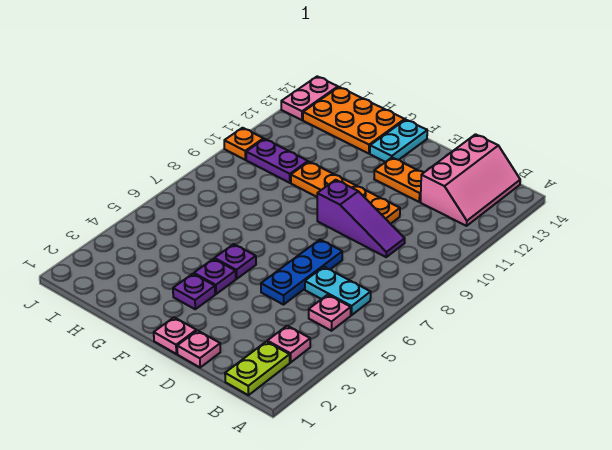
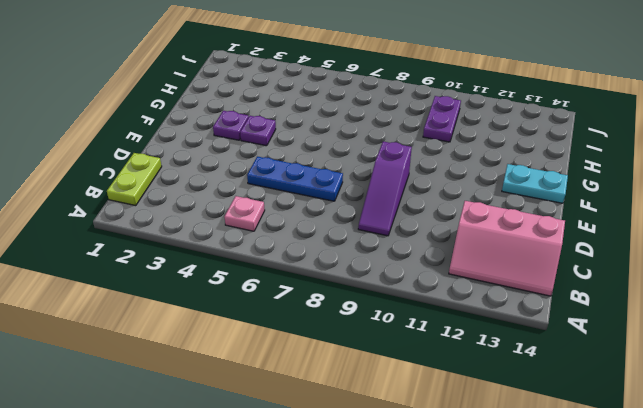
lime 1x2 plate [107,153,162,206] -> lime 1x2 plate turned to [225,341,290,395]
none -> pink 1x1 plate [267,326,310,363]
none -> cyan 1x2 plate [305,267,371,315]
none -> pink 1x1 plate [177,330,220,368]

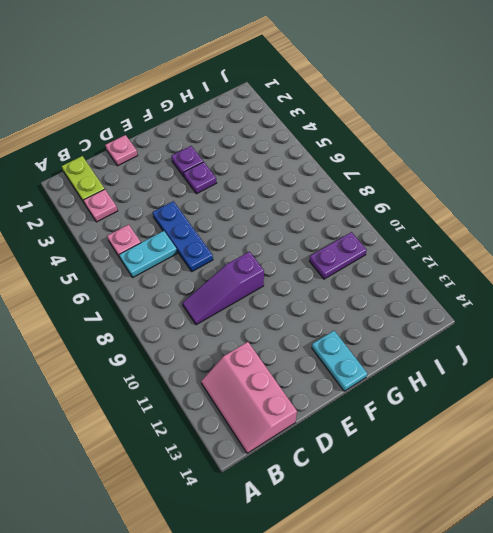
none -> orange 1x4 plate [291,162,400,224]
none -> orange 1x2 plate [374,158,424,202]
none -> pink 1x1 plate [154,317,196,354]

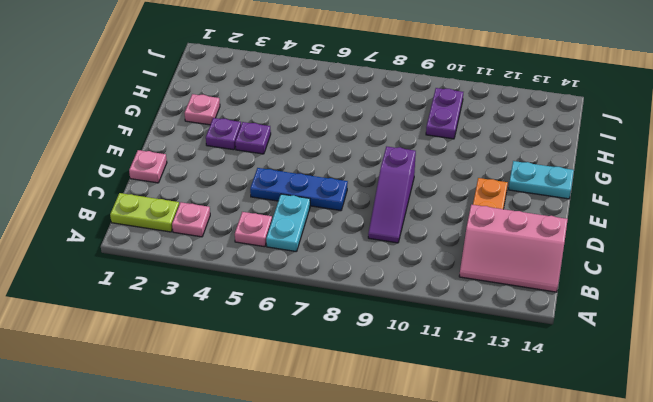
pink 1x1 plate [185,94,220,125] -> pink 1x1 plate moved to [154,317,196,354]
none -> orange 1x4 plate [291,162,400,224]
none -> purple 1x1 plate [214,244,256,279]
none -> orange 2x3 plate [303,87,405,154]

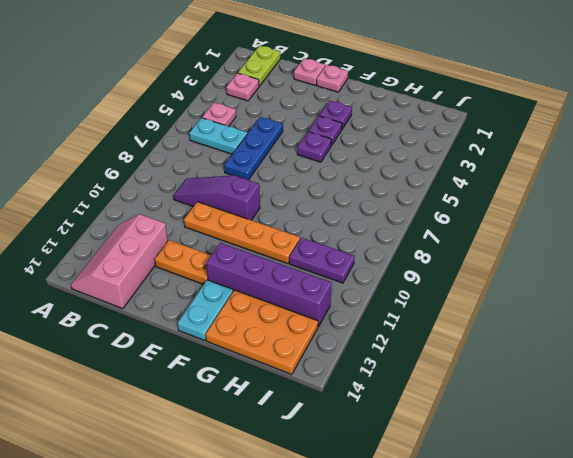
purple 1x4 brick [206,243,331,327] -> none
none -> orange 1x1 plate [224,128,263,160]
none -> pink 1x2 plate [281,76,338,120]

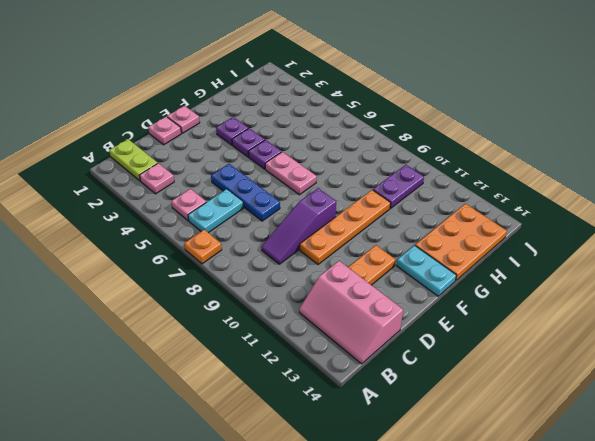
orange 1x1 plate [184,230,222,264] -> orange 1x1 plate moved to [224,128,263,160]
pink 1x2 plate [265,152,317,195] -> pink 1x2 plate moved to [281,76,338,120]

